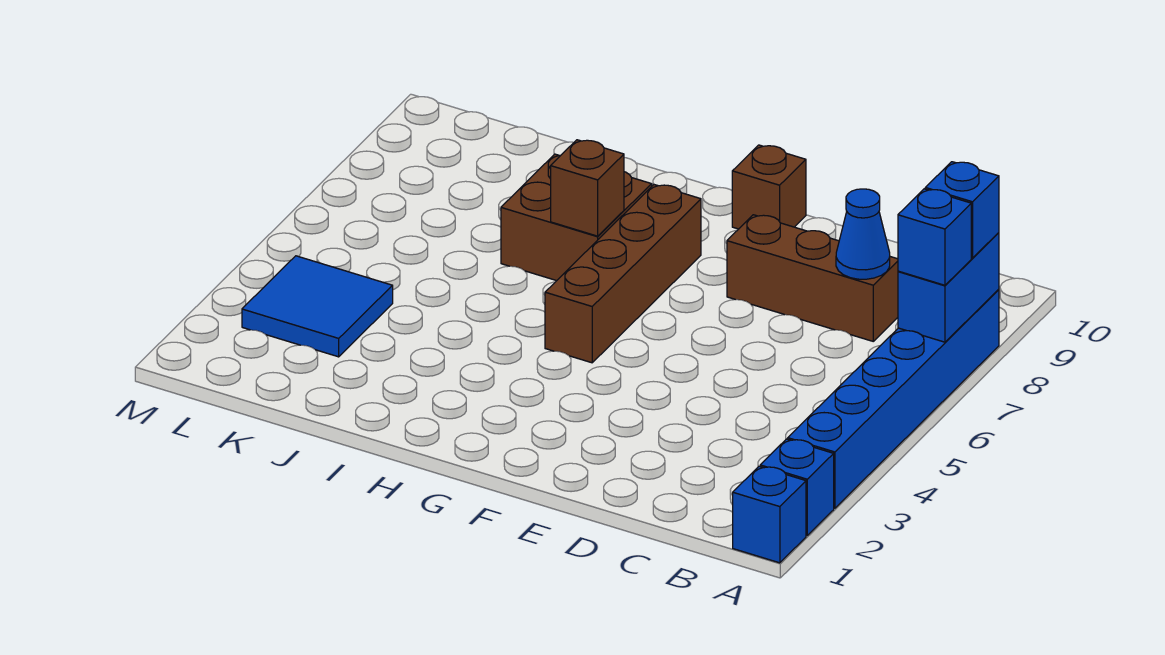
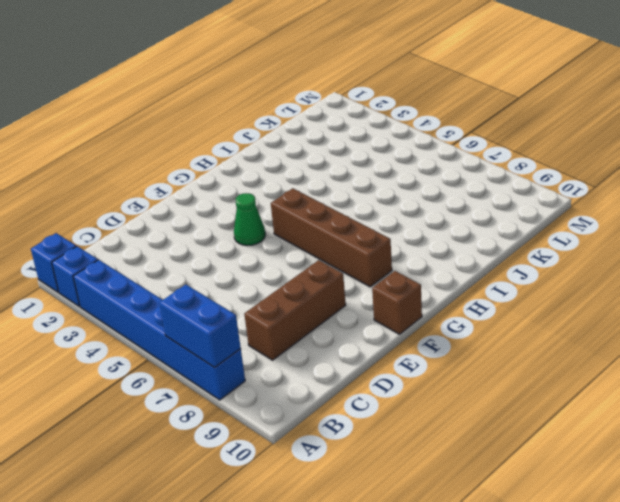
green 1x1 cone [234,193,265,246] -> none
none -> brown 2x2 brick [501,154,652,281]
none -> blue 2x2 tile [242,256,393,357]
none -> blue 1x1 cone [836,189,890,279]

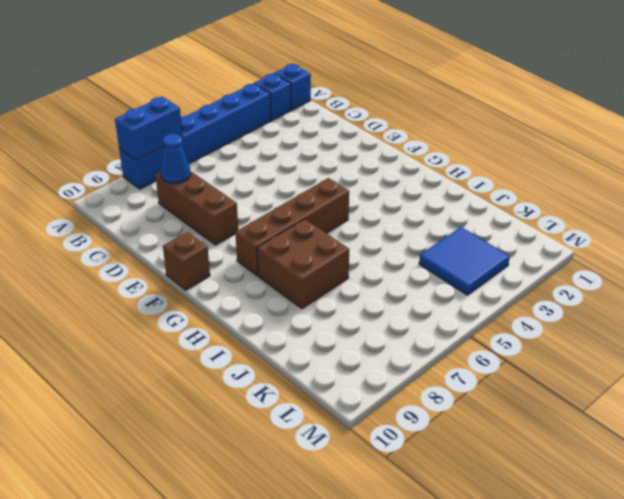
none -> brown 1x1 brick [551,140,624,236]
none -> blue 1x1 brick [898,189,971,285]
none -> blue 1x1 brick [925,162,999,258]

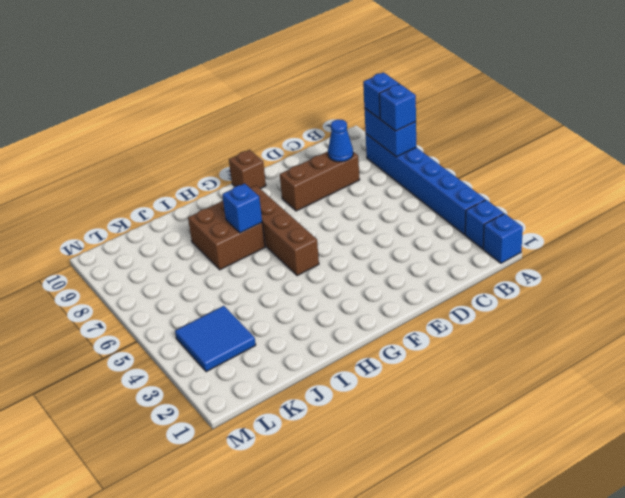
blue 1x1 brick [222,184,262,233] -> brown 1x1 brick [551,140,624,236]

